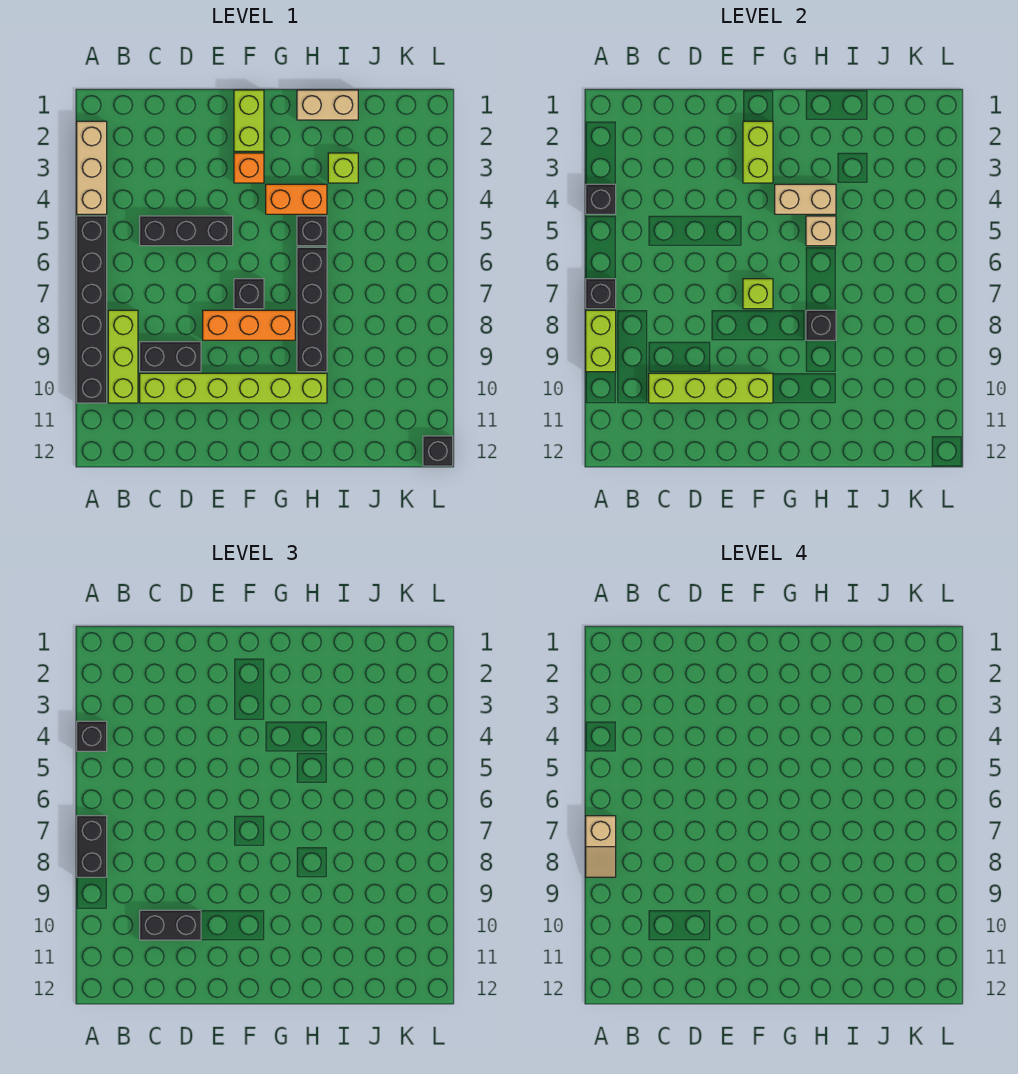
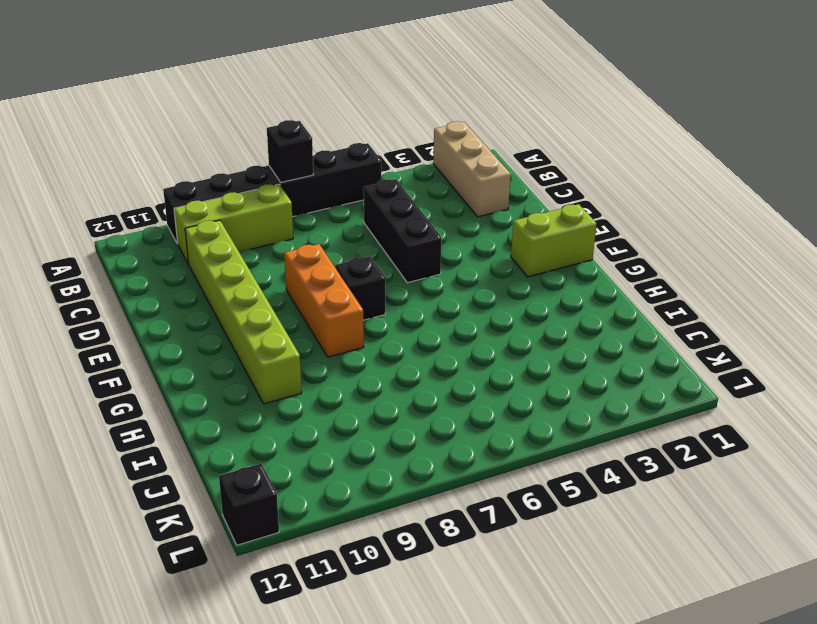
tan 1x3 brick [433,121,511,217] -> tan 1x3 brick turned to [77,121,107,214]
none -> black 1x2 brick [140,342,201,372]
none -> orange 1x1 brick [234,153,264,183]
none -> orange 1x2 brick [266,184,327,214]

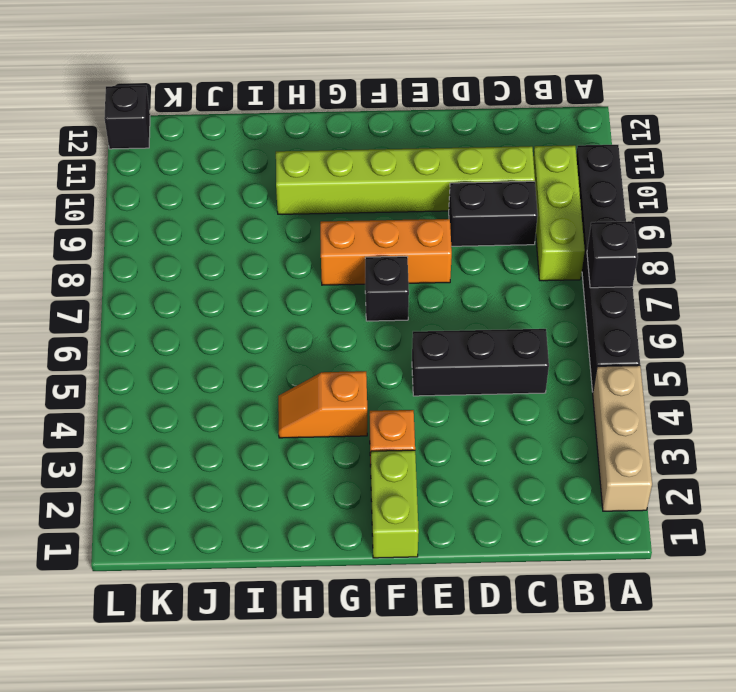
orange 1x2 slope [278,371,367,438] -> orange 1x2 brick [266,184,327,214]
none -> tan 1x2 brick [297,90,358,120]
none -> black 1x1 brick [297,216,327,246]
none -> black 1x4 brick [297,247,327,372]

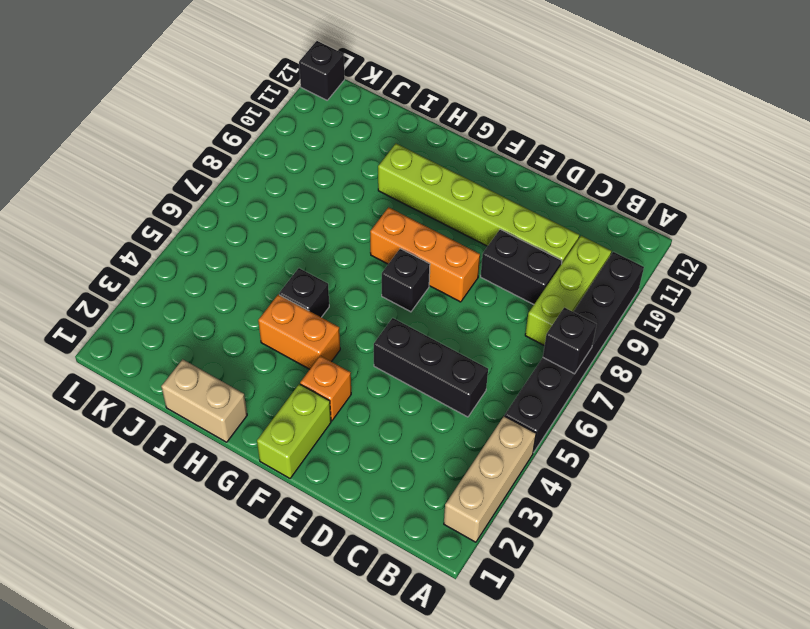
none -> black 1x4 brick [297,247,327,372]
none -> lime 1x1 brick [328,153,358,183]
none -> black 1x1 brick [586,184,616,214]

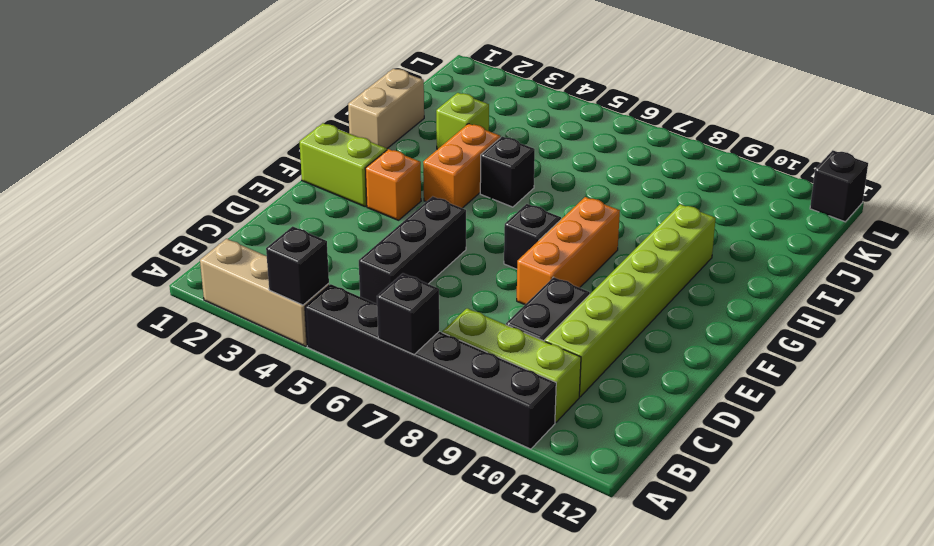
none -> black 1x4 brick [297,247,327,372]
none -> lime 1x2 brick [586,310,616,372]
none -> lime 1x4 brick [649,373,773,403]

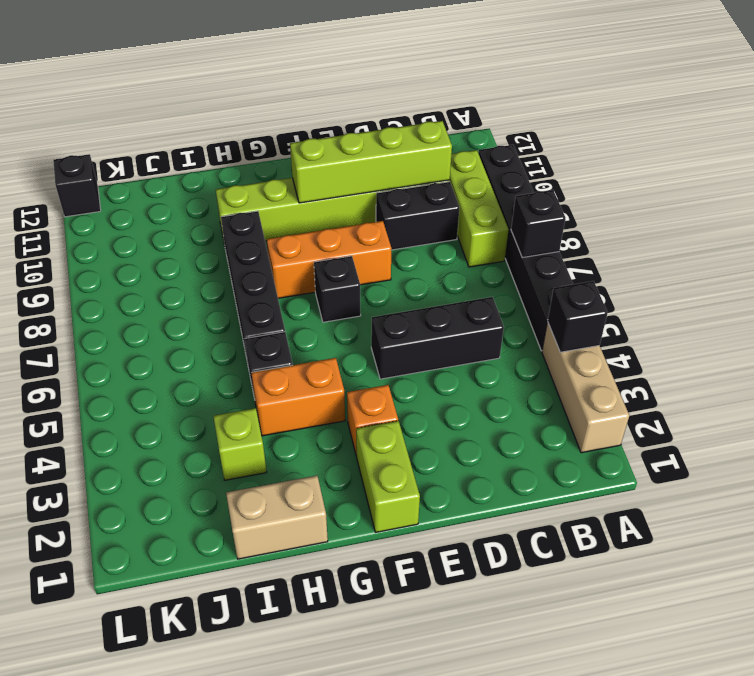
none -> lime 1x2 brick [586,310,616,372]
none -> lime 1x2 brick [743,121,773,183]
none -> lime 1x1 brick [743,279,773,309]

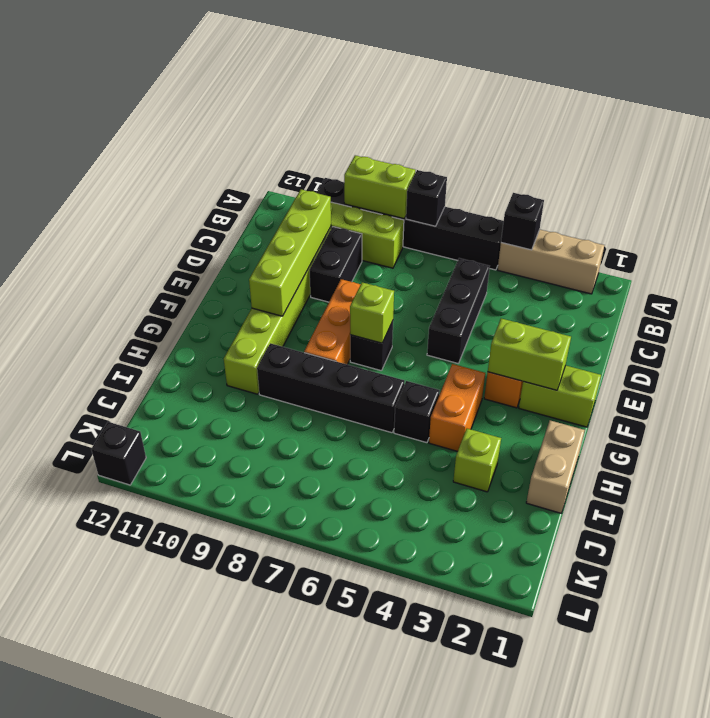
none -> tan 1x2 brick [775,184,836,214]
none -> tan 1x1 brick [806,216,836,246]
none -> black 1x1 brick [806,310,836,340]

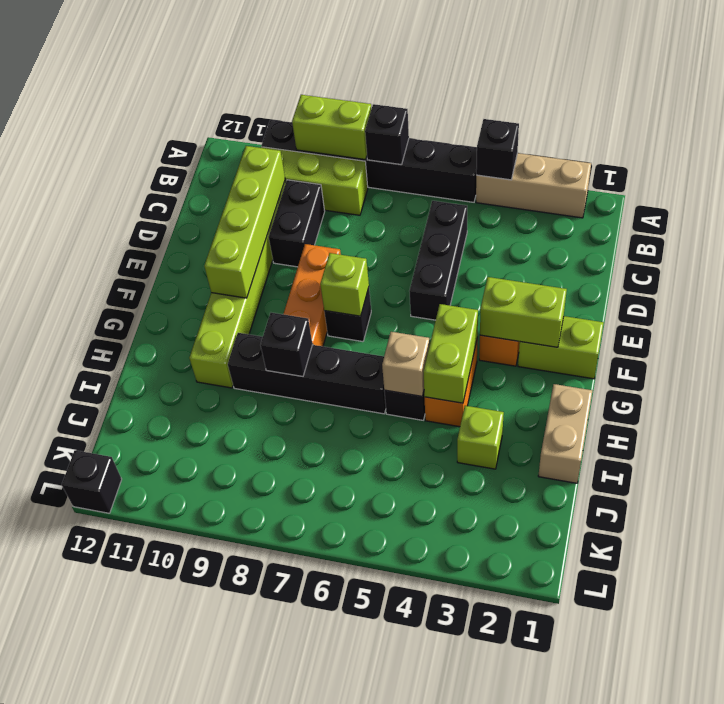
lime 1x2 brick [424,304,478,403] -> tan 1x2 brick [775,184,836,214]
none -> black 1x1 brick [77,721,107,751]
none -> black 1x2 brick [77,816,107,877]
none -> black 1x2 brick [140,910,201,940]

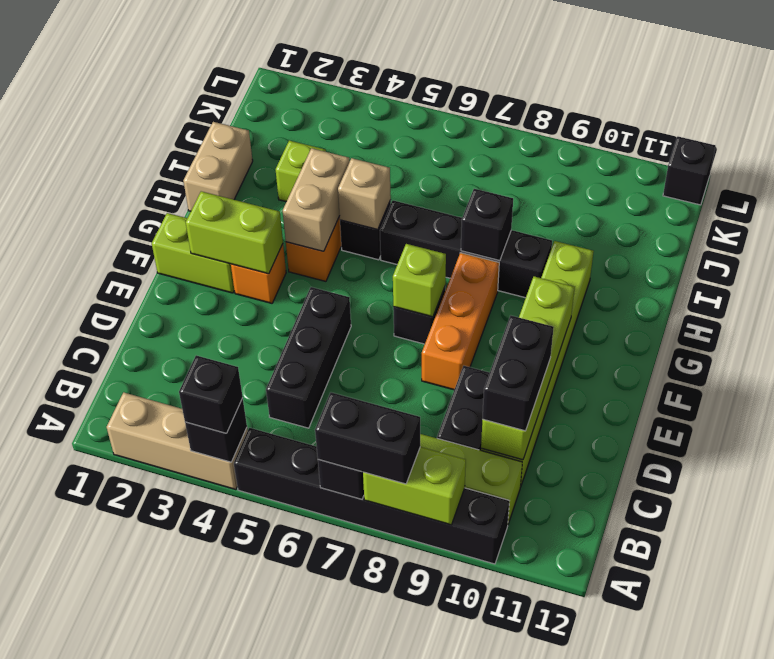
none -> tan 1x2 slope [586,816,616,877]

